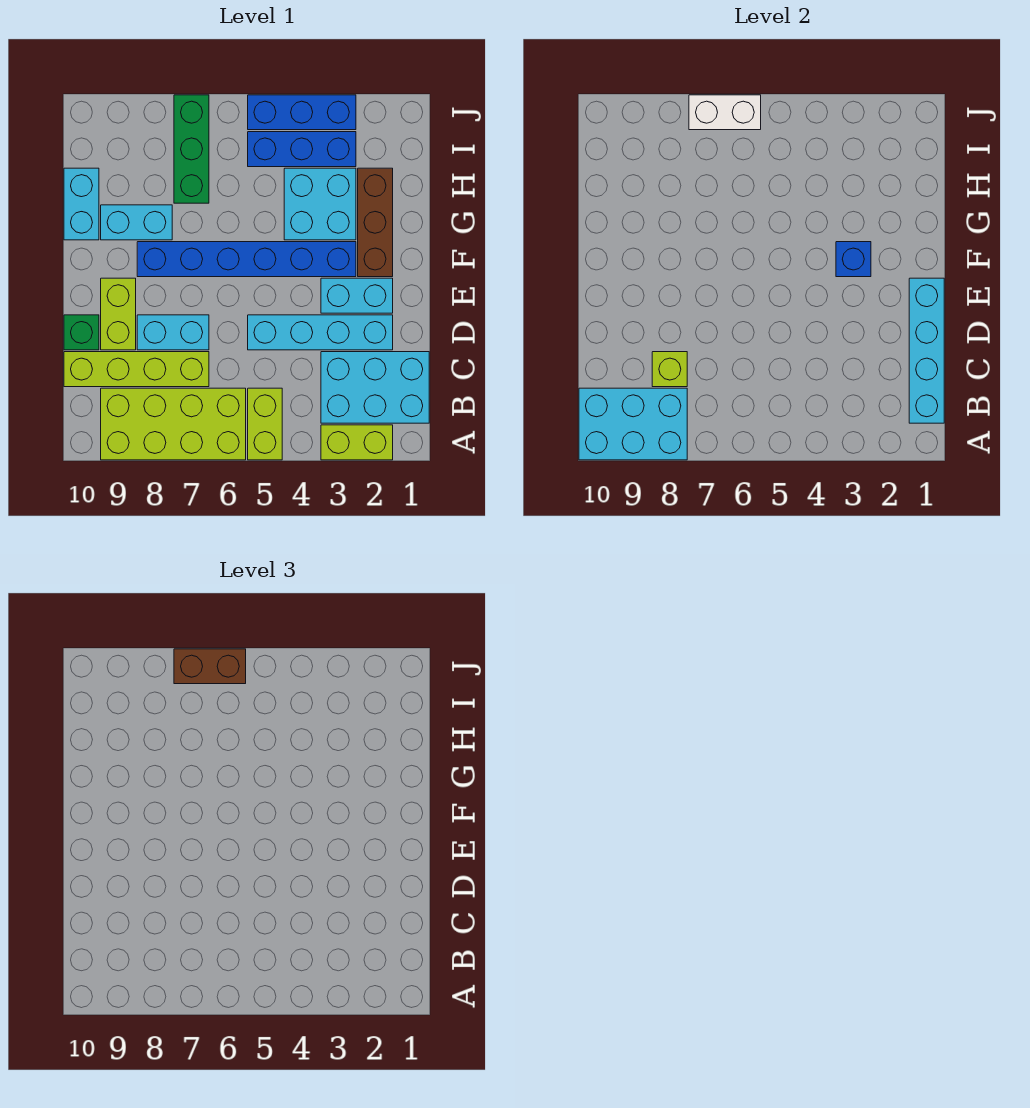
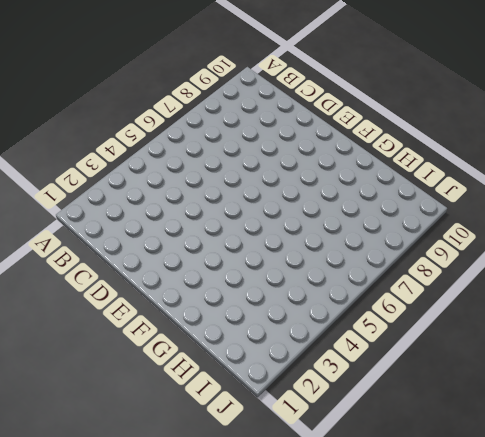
none -> lime 1x2 brick [321,425,393,460]
none -> lime 1x2 brick [248,388,282,460]
none -> lime 2x4 brick [101,388,246,460]

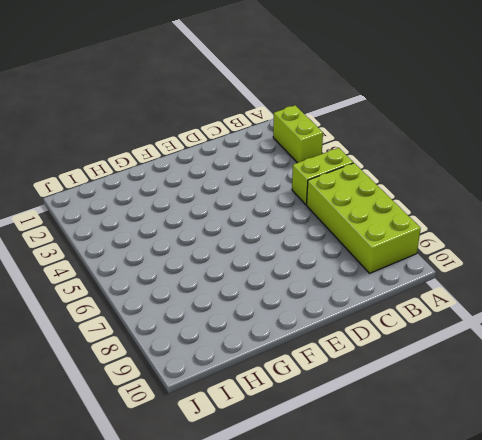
none -> cyan 2x3 brick [321,352,429,423]
none -> lime 1x4 brick [64,352,209,387]
none -> cyan 1x4 brick [248,315,393,350]

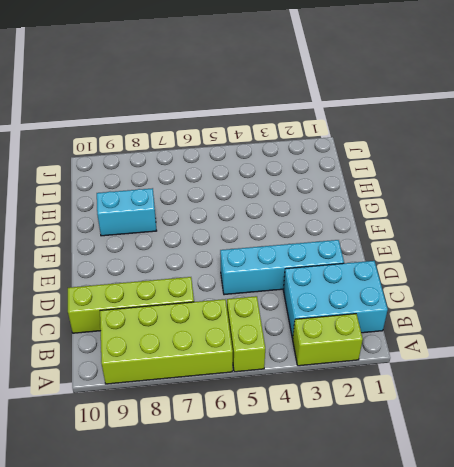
none -> cyan 1x2 brick [137,315,209,350]
none -> lime 1x2 brick [101,278,136,350]
none -> green 1x1 brick [64,315,99,350]

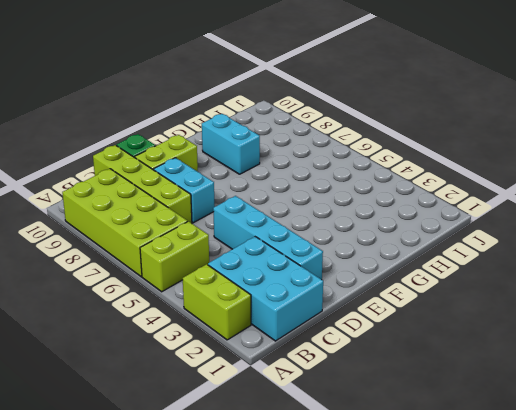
none -> cyan 1x2 brick [321,278,393,313]
none -> brown 1x3 brick [358,168,393,277]
none -> blue 1x6 brick [137,242,356,277]

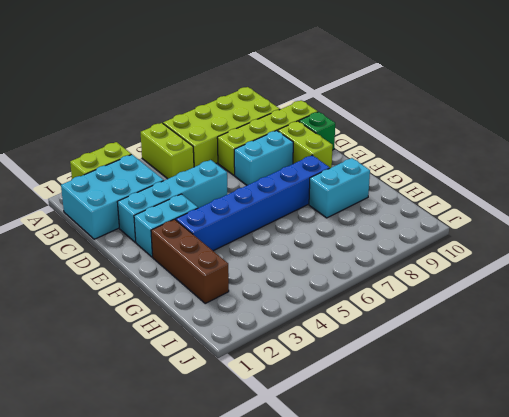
none -> cyan 2x2 brick [284,168,356,240]
none -> cyan 1x2 brick [64,168,99,240]
none -> green 1x3 brick [174,95,209,203]

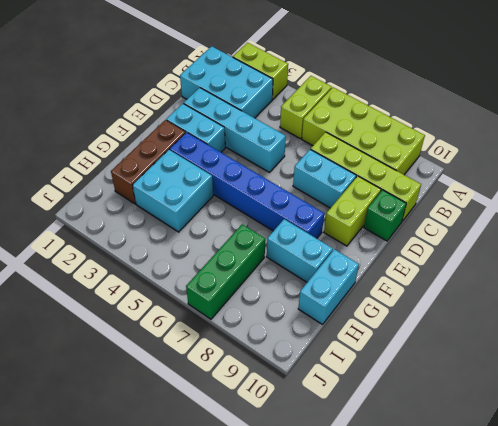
none -> blue 1x3 brick [248,132,356,167]
none -> blue 1x3 brick [248,95,356,130]
none -> cyan 2x3 brick [579,388,687,460]

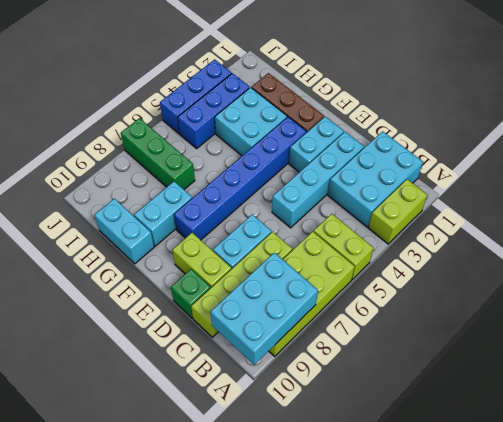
none -> cyan 1x4 brick [909,278,944,423]
none -> lime 1x1 brick [652,352,687,387]
none -> blue 1x1 brick [836,242,871,277]

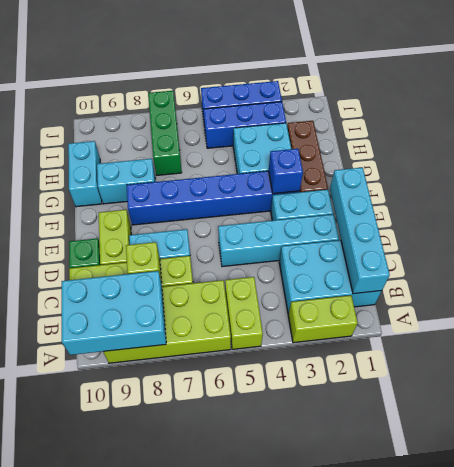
none -> white 1x2 brick [689,95,761,130]
none -> brown 1x2 brick [174,649,246,684]

